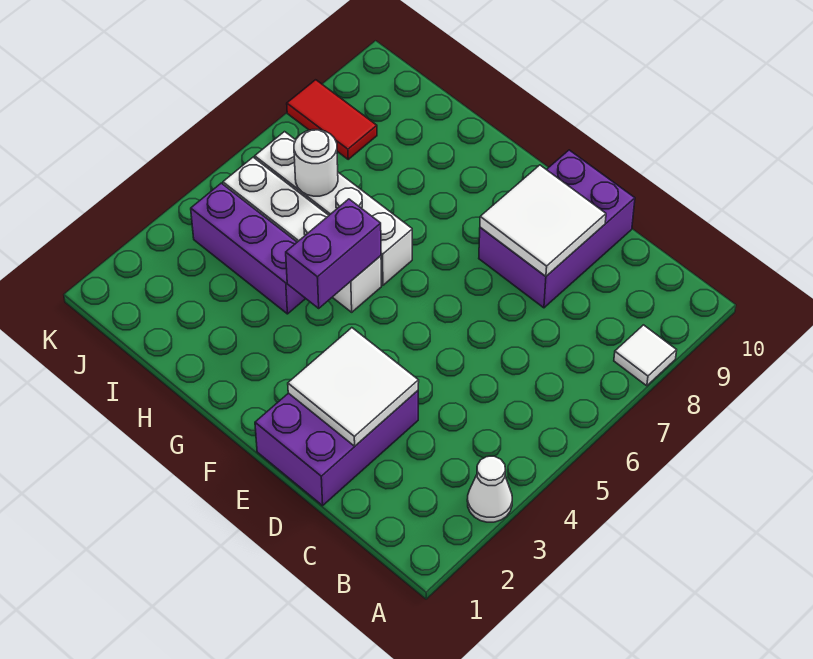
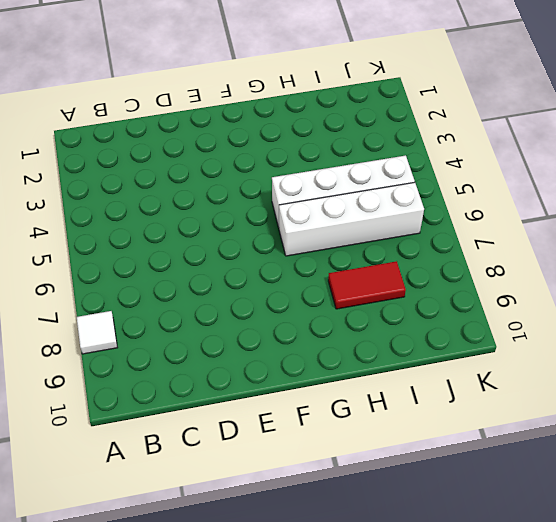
red 1x2 tile [328,261,406,309] -> red 1x2 tile moved to [287,80,377,159]
none -> white 1x1 cone [467,456,512,522]
none -> purple 2x3 brick [255,391,418,506]
none -> purple 2x3 brick [479,150,635,308]

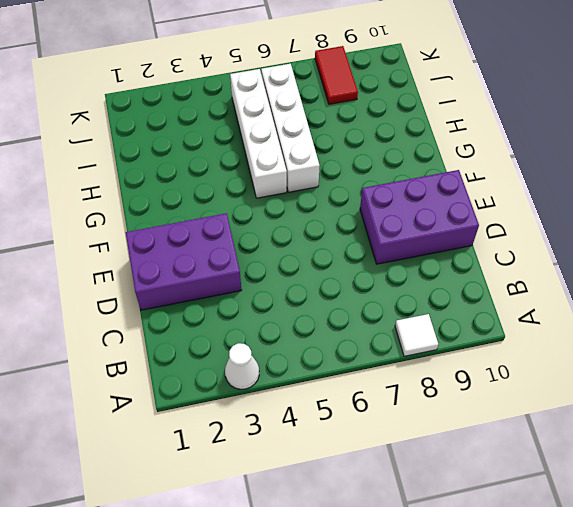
none -> purple 1x3 brick [191,183,306,314]
none -> white 2x2 tile [288,328,419,446]
none -> white 2x2 tile [480,165,606,276]

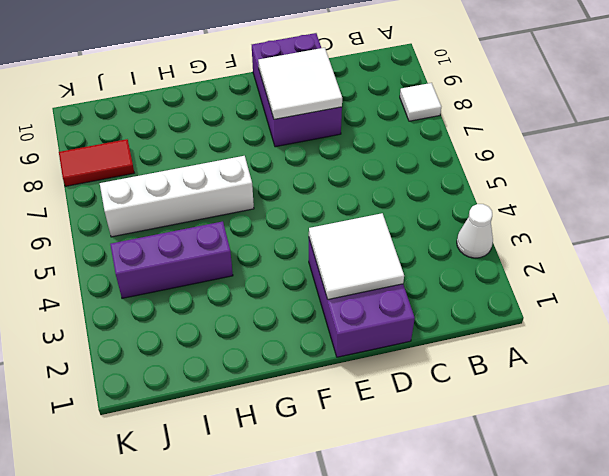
none -> white 1x4 brick [223,157,381,312]
none -> purple 1x2 brick [286,199,381,308]
none -> white 1x1 round brick [294,130,338,196]

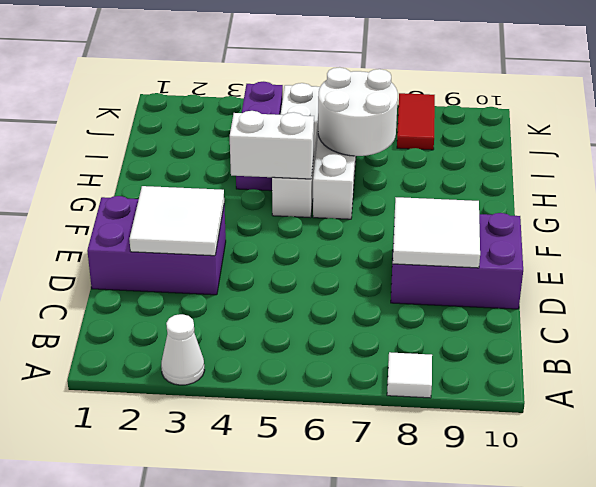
white 1x2 brick [230,111,314,179] -> purple 1x2 brick [286,199,381,308]
white 2x2 round brick [318,67,398,156] -> white 1x1 round brick [294,130,338,196]

